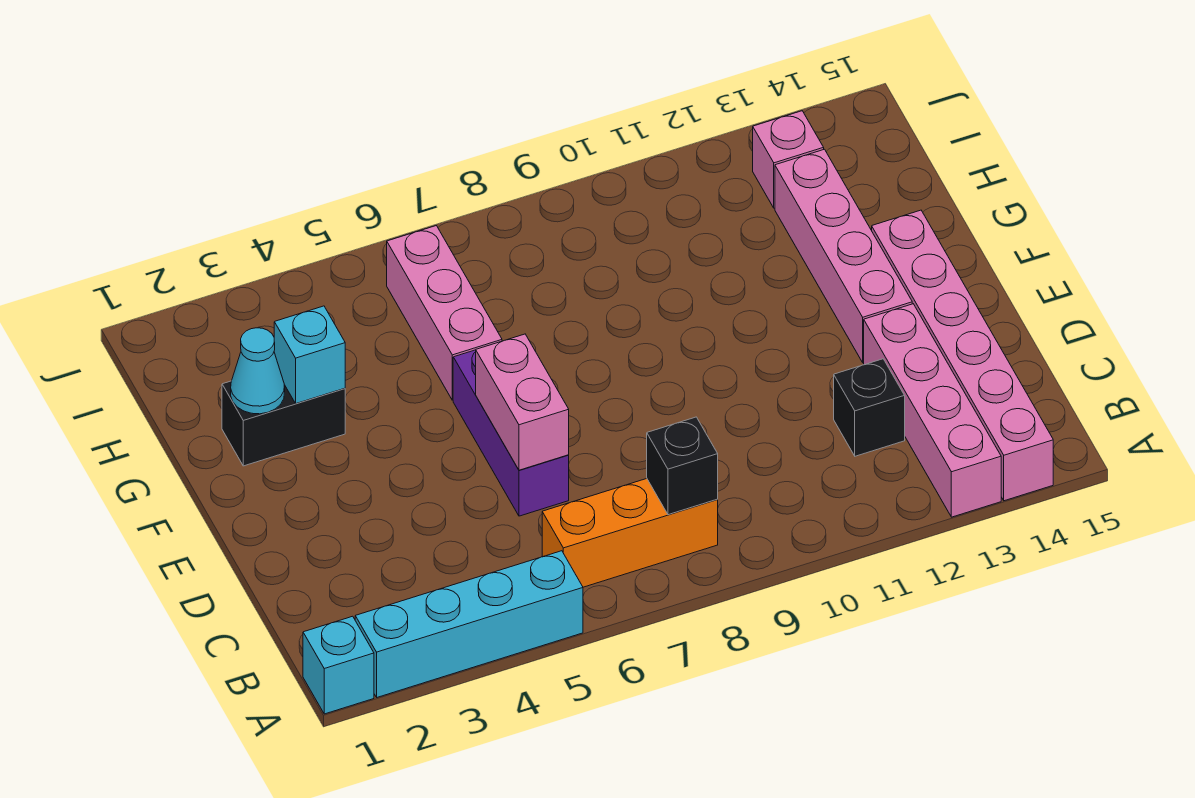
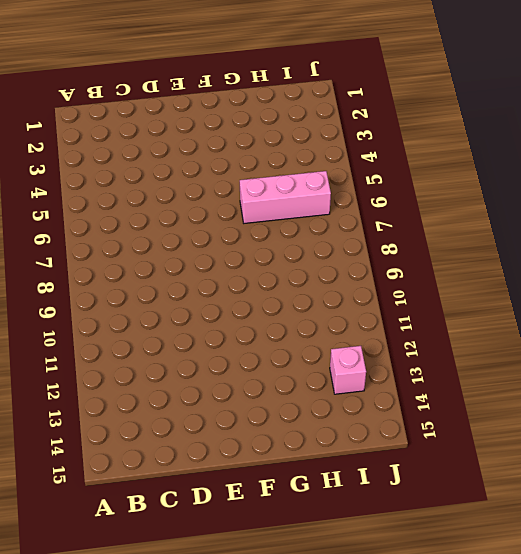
none -> cyan 1x1 brick [303,616,374,714]
none -> cyan 1x4 brick [355,551,583,697]
none -> pink 1x4 brick [864,304,1001,517]

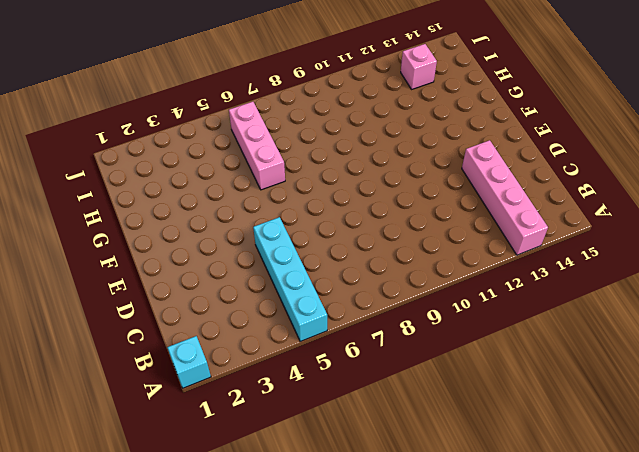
cyan 1x4 brick [253,217,327,342] -> cyan 1x4 brick turned to [355,551,583,697]
none -> pink 1x6 brick [872,210,1053,501]
none -> orange 1x3 brick [542,479,718,587]
none -> black 1x1 brick [834,359,905,456]

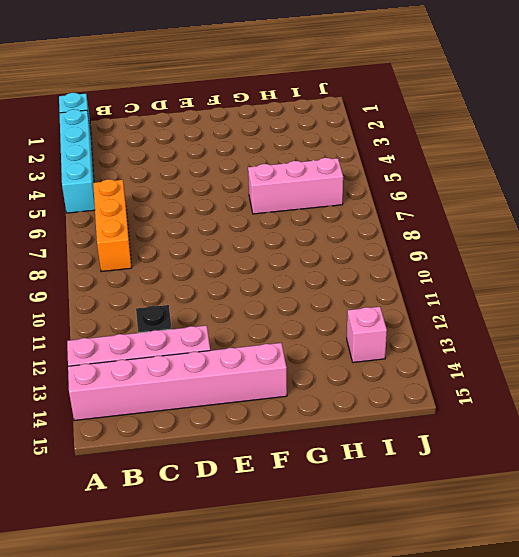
none -> purple 1x3 brick [453,350,569,516]
none -> pink 1x4 brick [775,149,912,363]
none -> black 1x2 brick [222,381,345,466]

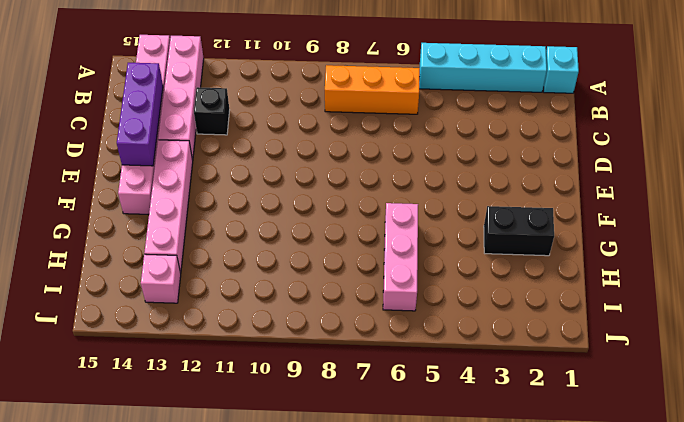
purple 1x3 brick [117,63,163,166] -> purple 1x3 brick moved to [453,350,569,516]
none -> black 1x1 brick [647,417,718,515]
none -> pink 1x2 brick [476,334,569,470]
none -> cyan 1x1 cone [231,328,285,414]

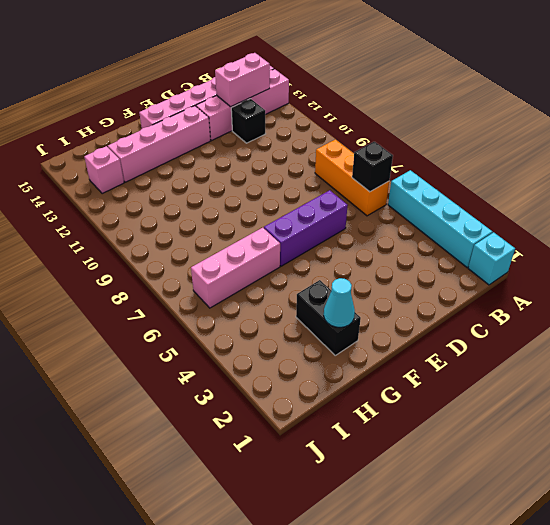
black 1x1 brick [352,142,393,192] -> black 1x1 brick moved to [647,417,718,515]
pink 1x2 brick [215,53,270,107] -> pink 1x2 brick moved to [476,334,569,470]
none -> cyan 1x1 brick [274,306,345,403]

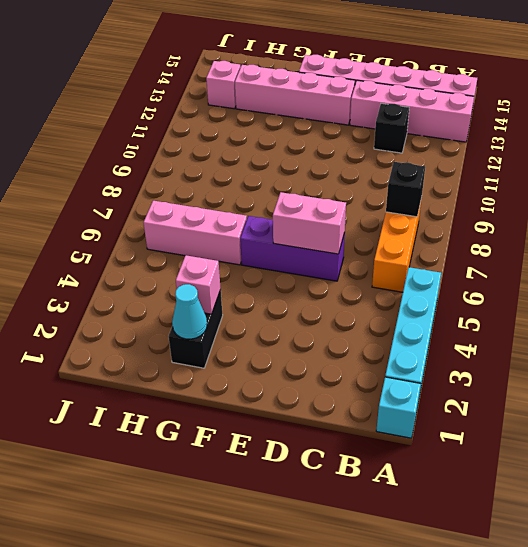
pink 1x1 brick [176,255,221,314] -> cyan 1x1 brick [274,306,345,403]

